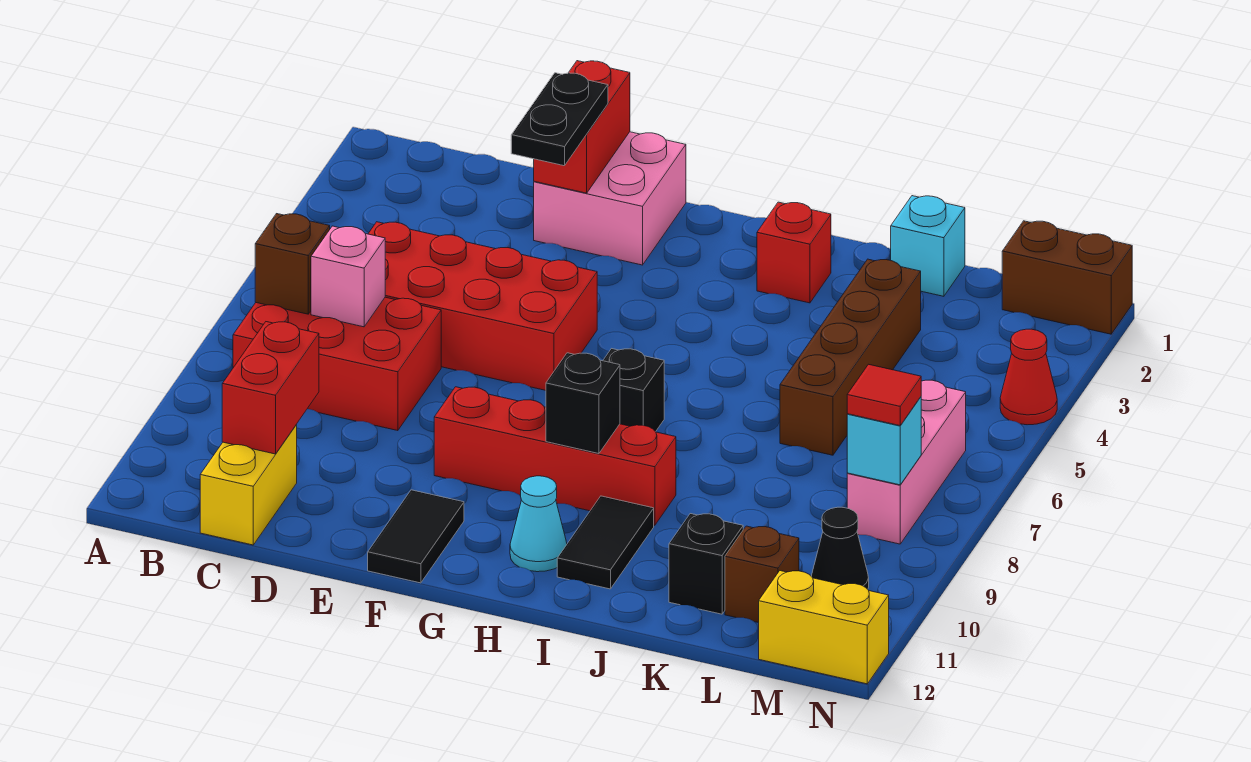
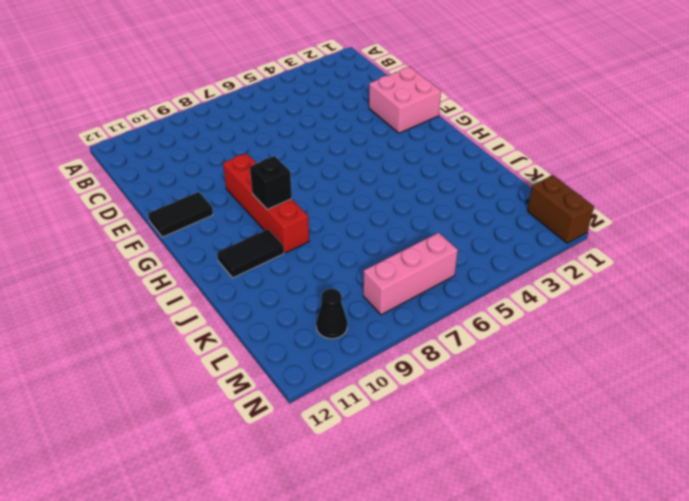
none -> red 2x3 brick [233,297,441,431]
none -> red 2x4 brick [368,222,597,390]
none -> yellow 1x2 brick [200,425,297,545]

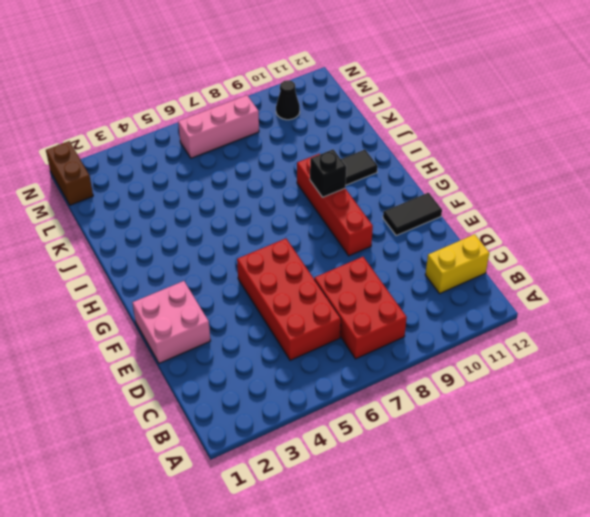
none -> black 1x1 brick [603,349,664,432]
none -> cyan 1x1 cone [510,476,567,572]
none -> red 1x1 brick [757,202,831,303]

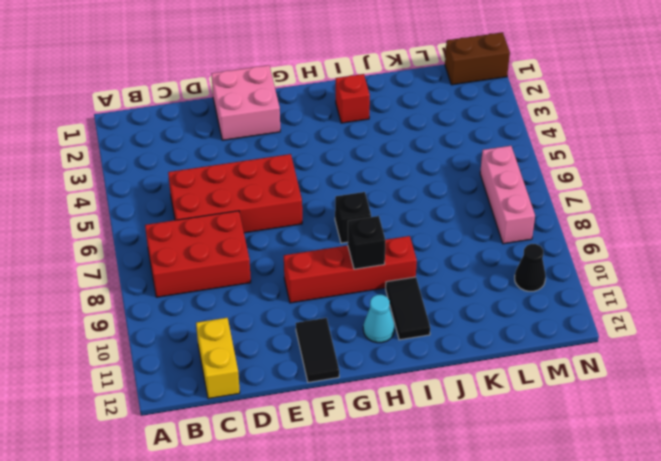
none -> cyan 1x1 brick [891,196,965,296]
none -> brown 1x4 brick [780,259,921,455]
none -> black 1x1 brick [669,514,743,614]

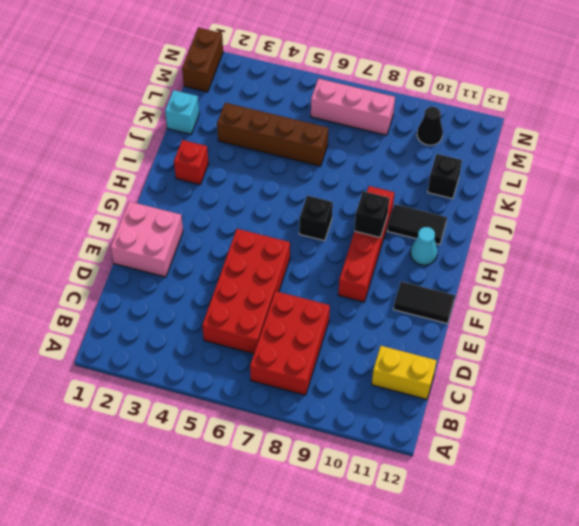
none -> brown 1x1 brick [725,526,799,623]
none -> yellow 1x2 brick [759,571,889,684]
none -> red 1x1 cone [1000,329,1057,425]

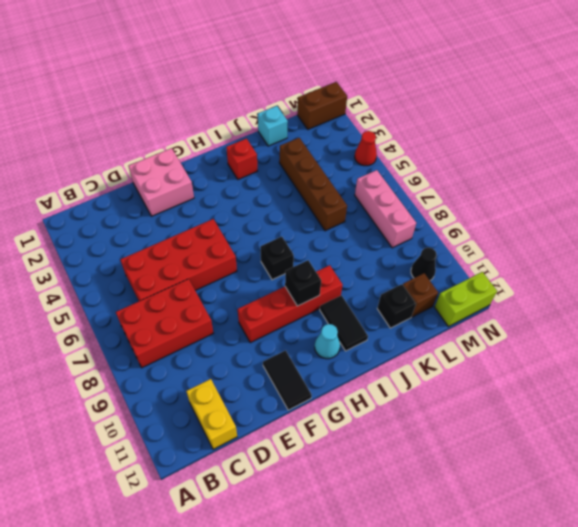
lime 1x2 brick [435,272,497,327] -> yellow 1x2 brick [759,571,889,684]
none -> brown 1x1 brick [255,214,330,314]
none -> pink 1x1 brick [311,226,385,327]
none -> red 1x2 brick [222,322,319,454]

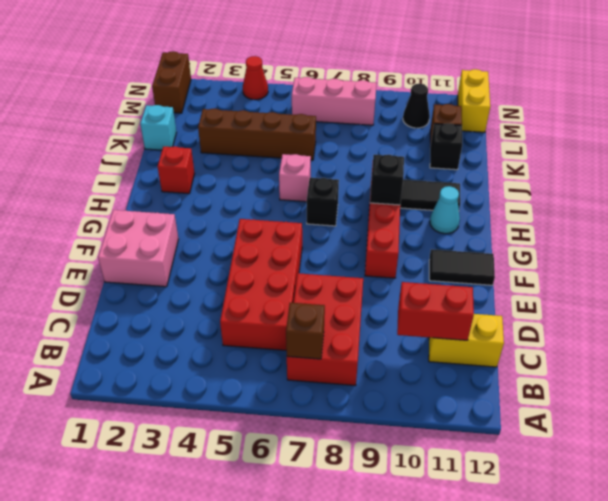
pink 1x1 brick [279,154,311,202] -> pink 1x1 brick moved to [311,226,385,327]
none -> red 1x2 brick [534,61,630,193]
none -> cyan 1x1 brick [847,397,921,485]
none -> black 1x2 plate [511,73,608,166]

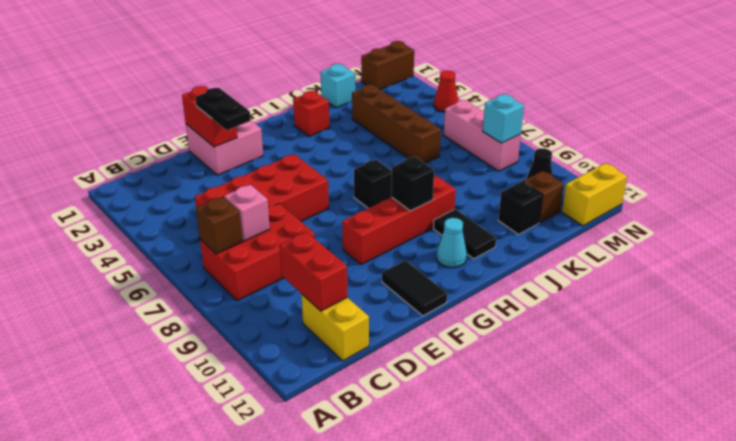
none -> red 1x1 tile [847,364,921,426]

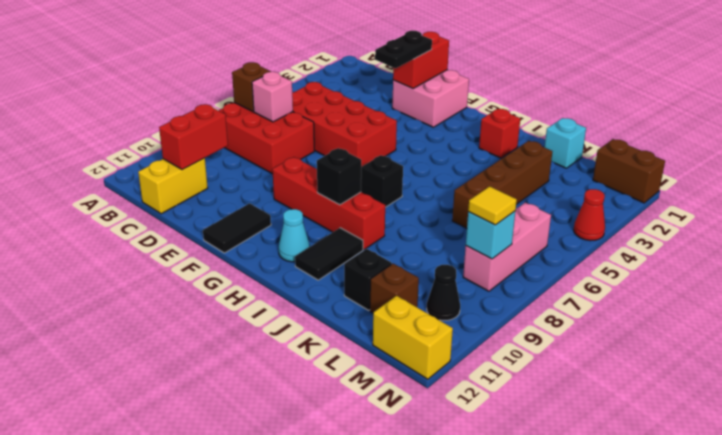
yellow 1x1 tile [468,186,517,225] -> red 1x1 tile [847,364,921,426]

